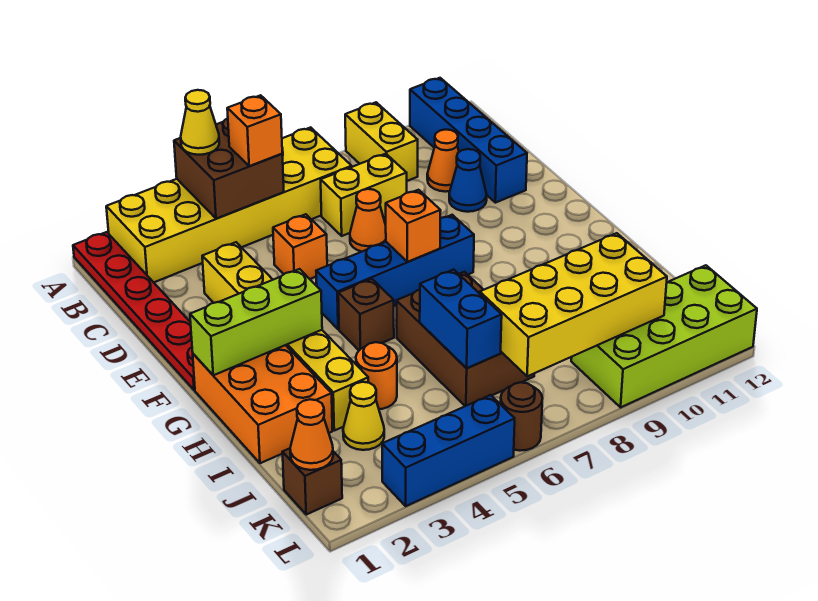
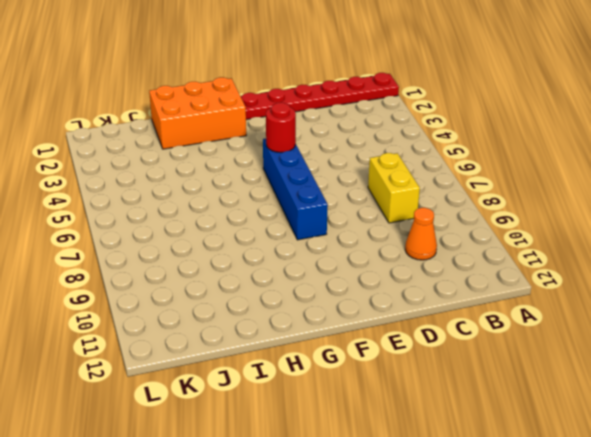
red 1x1 round brick [266,103,296,152] -> none
none -> yellow 2x6 brick [106,127,352,282]
none -> yellow 1x2 brick [345,102,418,181]
none -> blue 1x4 brick [410,78,527,203]

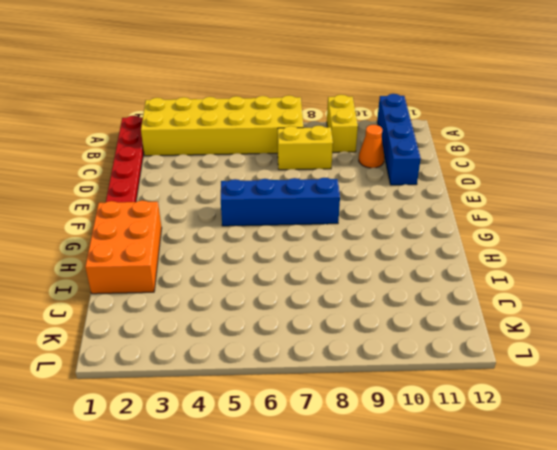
none -> yellow 1x6 brick [202,242,368,431]
none -> orange 1x1 brick [273,214,327,279]
none -> orange 1x1 cone [350,189,386,252]

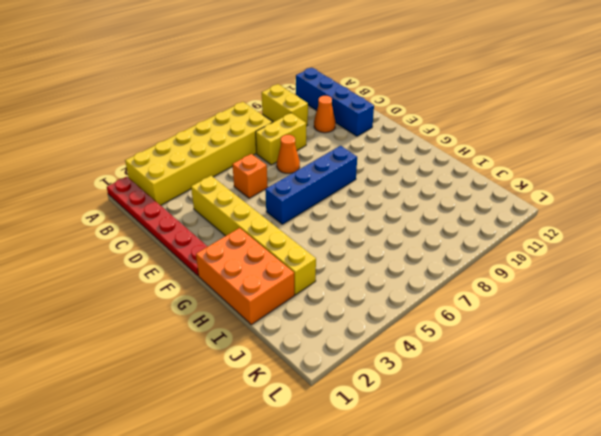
none -> blue 1x1 cone [449,149,487,212]
none -> brown 1x1 brick [338,279,394,350]
none -> brown 2x3 brick [397,272,534,406]

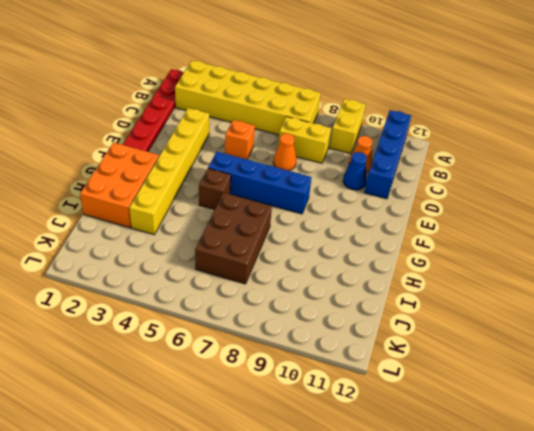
none -> orange 1x1 round brick [356,342,397,409]
none -> yellow 1x1 cone [343,382,384,450]
none -> brown 1x1 brick [282,448,342,515]

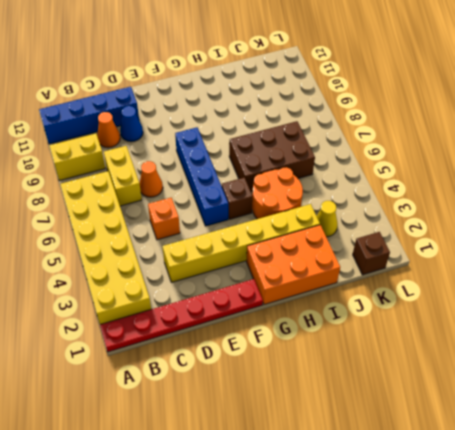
orange 2x2 round brick [252,167,303,219] -> orange 1x1 round brick [356,342,397,409]
none -> lime 2x4 brick [571,265,757,407]
none -> blue 1x3 brick [382,395,515,506]
none -> brown 1x1 round brick [501,382,542,451]

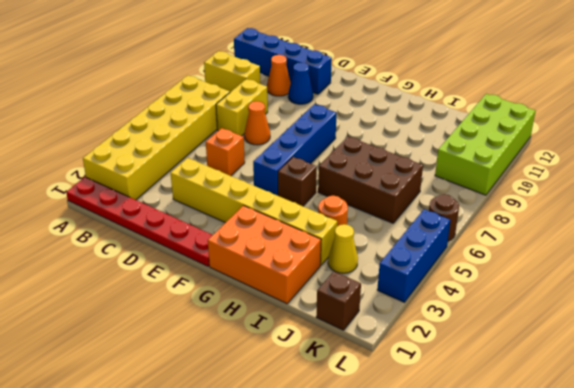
none -> brown 2x2 brick [174,118,284,219]
none -> orange 1x1 brick [386,190,441,262]
none -> lime 1x3 brick [190,269,322,375]

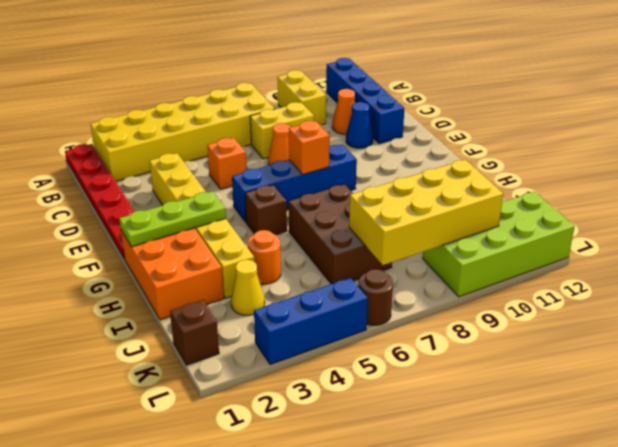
lime 1x3 plate [119,191,226,247] -> lime 1x3 brick [190,269,322,375]
none -> brown 2x2 brick [174,118,284,219]
none -> blue 1x2 brick [420,270,502,368]
none -> orange 1x1 cone [290,399,333,470]

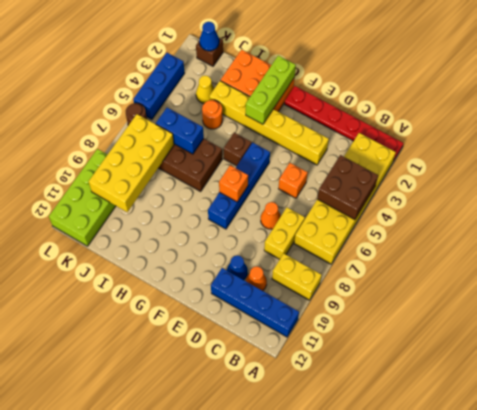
blue 1x1 cone [199,22,219,51] -> orange 1x1 cone [290,399,333,470]
none -> yellow 1x1 cone [181,90,219,155]
none -> orange 1x1 brick [227,95,282,166]

